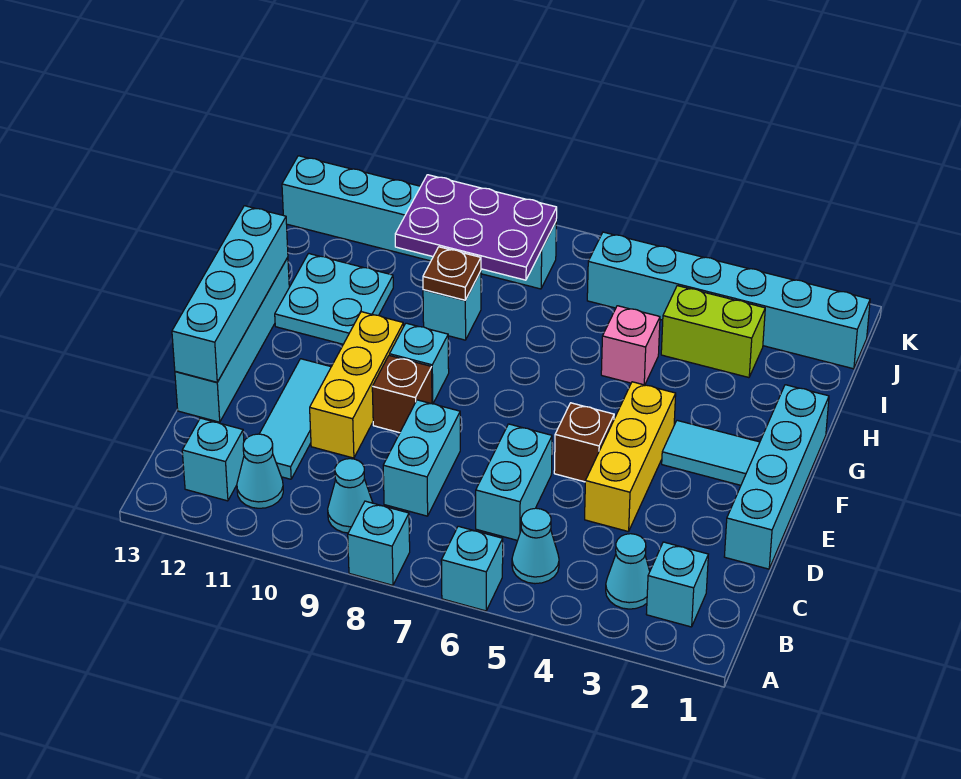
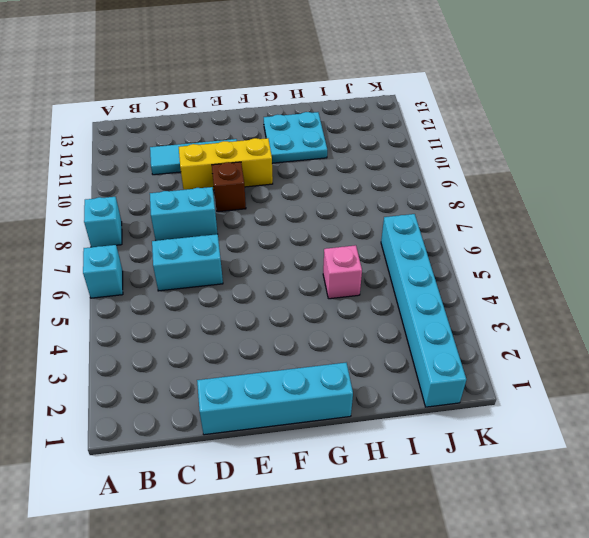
none -> cyan 1x1 brick [646,542,708,627]
none -> cyan 1x1 cone [606,534,650,609]
none -> cyan 1x1 cone [512,508,559,584]

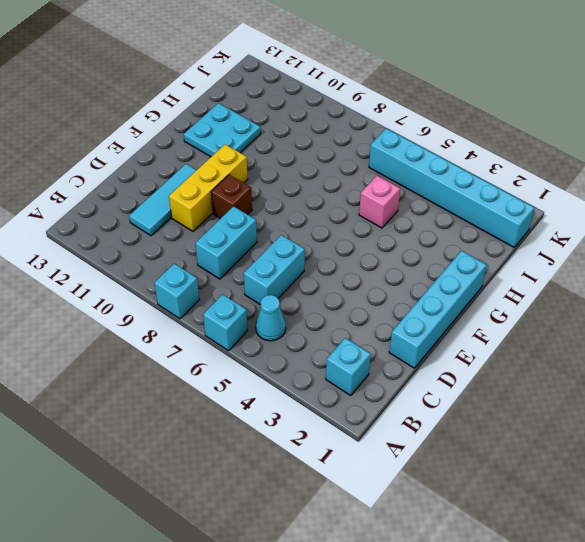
none -> cyan 1x1 cone [606,534,650,609]
none -> cyan 1x1 cone [328,459,373,533]
none -> cyan 1x1 cone [237,434,283,508]

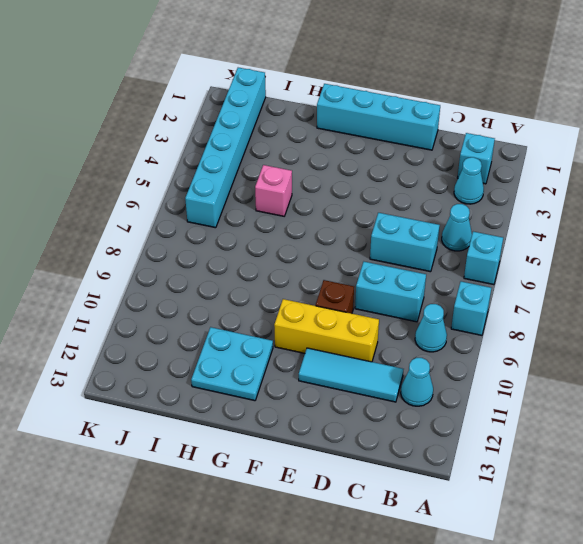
none -> cyan 1x1 brick [182,418,244,501]
none -> yellow 1x3 brick [585,382,676,532]
none -> cyan 1x4 brick [175,257,289,422]

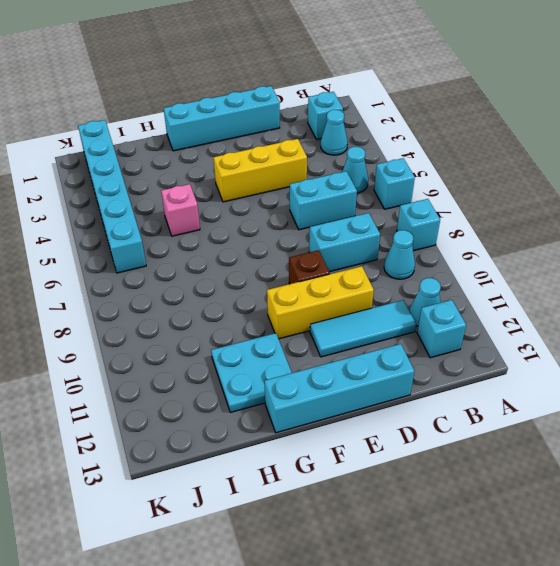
none -> brown 1x1 brick [554,403,614,482]
none -> cyan 1x2 tile [662,420,760,485]
none -> cyan 1x1 brick [390,323,449,404]

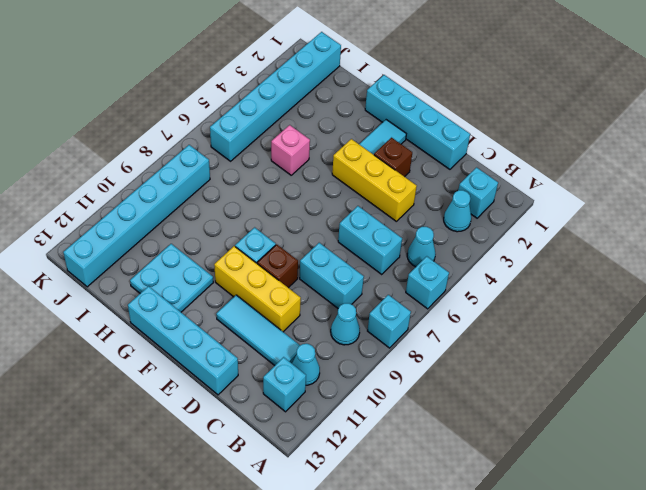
brown 1x1 brick [374,138,412,177] -> brown 1x1 brick moved to [554,403,614,482]
none -> cyan 1x1 brick [423,271,481,340]
none -> lime 1x2 brick [661,286,765,378]
none -> cyan 1x4 brick [172,206,288,382]

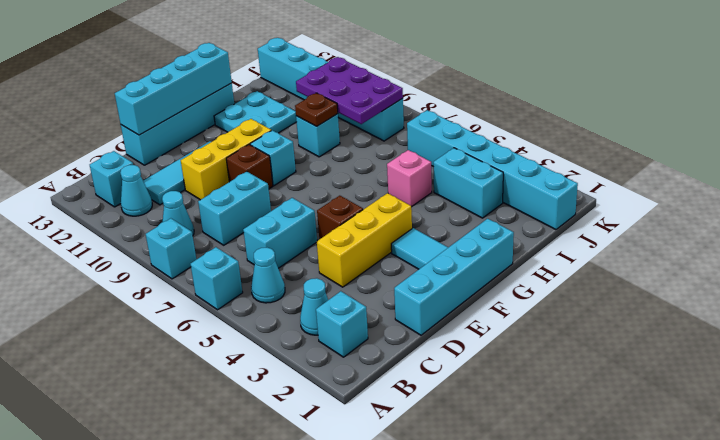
cyan 1x2 brick [433,148,503,218] -> lime 1x2 brick [661,286,765,378]

